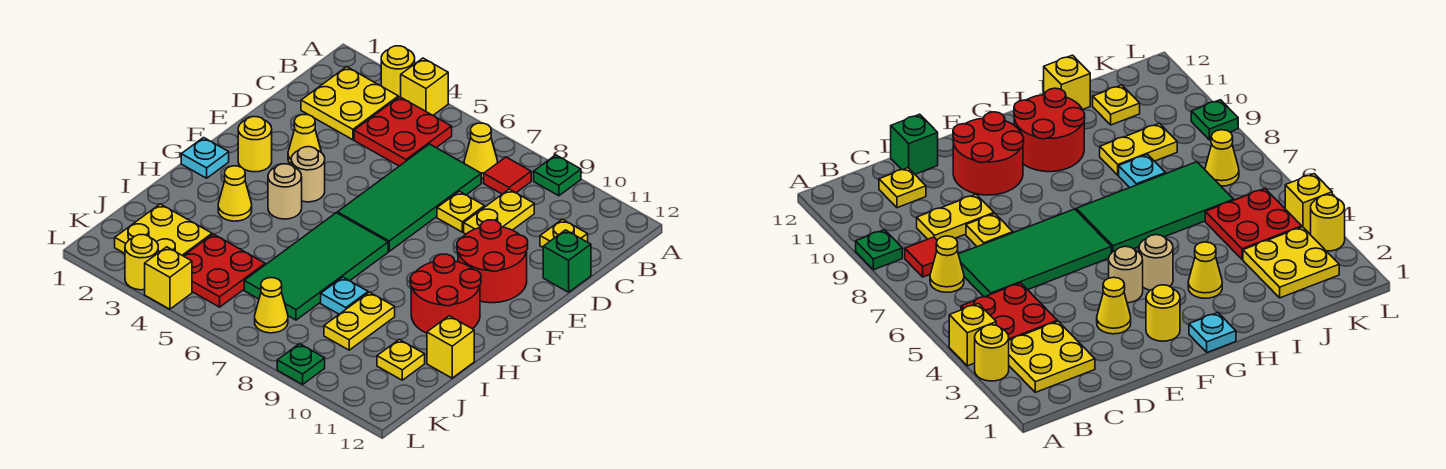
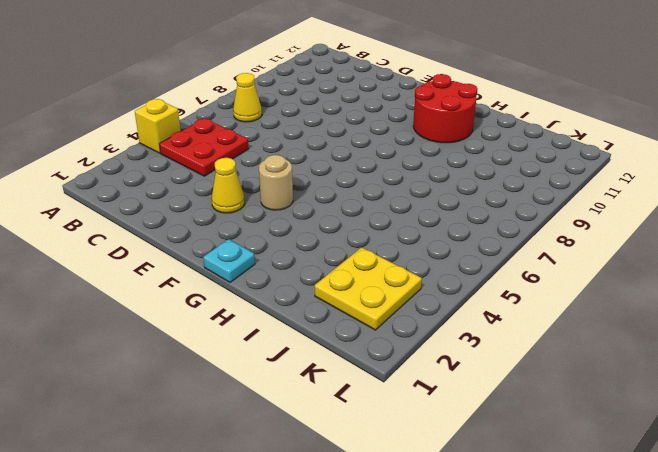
none -> yellow 1x1 round brick [381,46,415,97]
none -> green 1x1 plate [534,155,581,196]
none -> yellow 2x2 plate [301,67,398,140]
none -> red 1x1 tile [484,157,531,194]

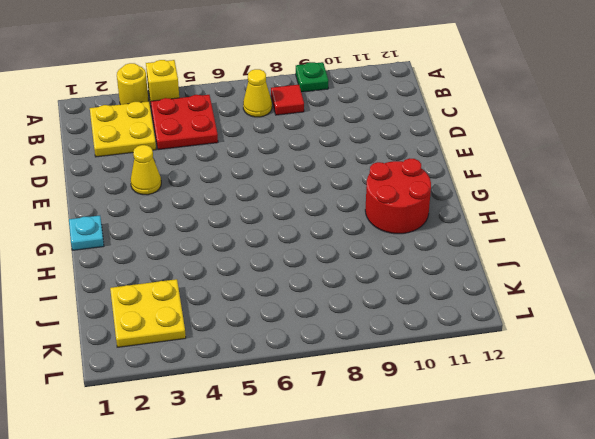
none -> green 2x4 tile [337,144,481,251]
none -> yellow 1x2 plate [464,189,534,234]
none -> yellow 1x1 plate [540,219,588,247]
none -> yellow 1x1 plate [437,191,485,232]

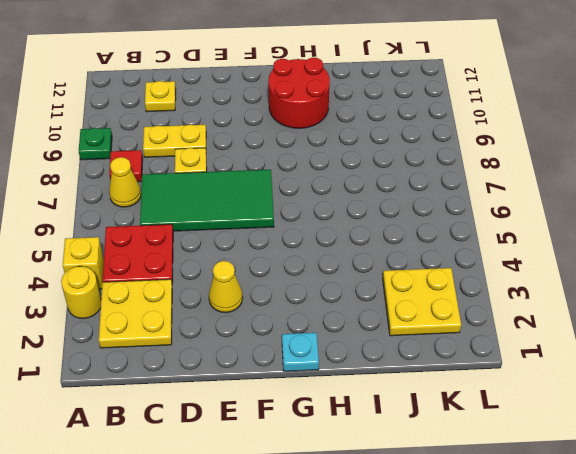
none -> green 1x1 brick [543,230,591,292]
none -> red 2x2 round brick [457,220,528,303]
none -> yellow 1x1 round brick [238,117,272,172]
none -> tan 1x1 round brick [291,147,325,202]

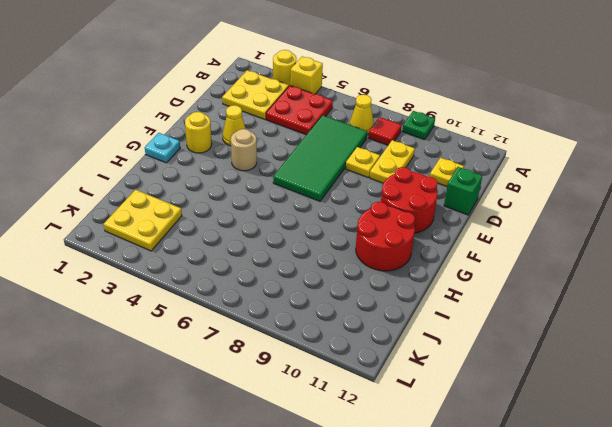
none -> tan 1x1 round brick [268,164,302,219]
none -> green 2x4 tile [244,213,388,320]
none -> yellow 1x1 cone [218,166,252,221]
none -> cyan 1x1 plate [321,277,368,314]

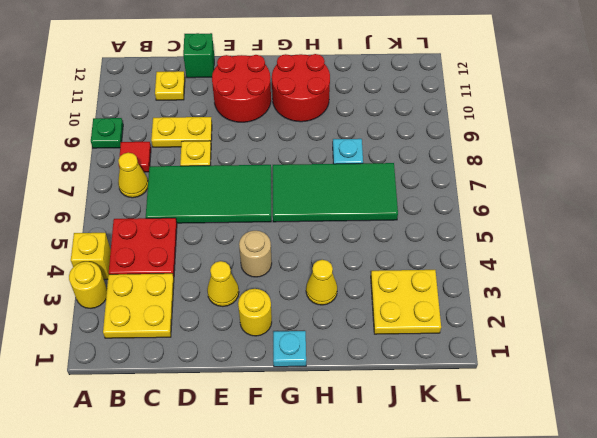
none -> tan 1x1 round brick [268,164,302,219]
none -> yellow 1x2 plate [324,292,395,350]
none -> yellow 1x1 brick [427,316,474,378]
none -> red 2x2 plate [184,234,266,307]

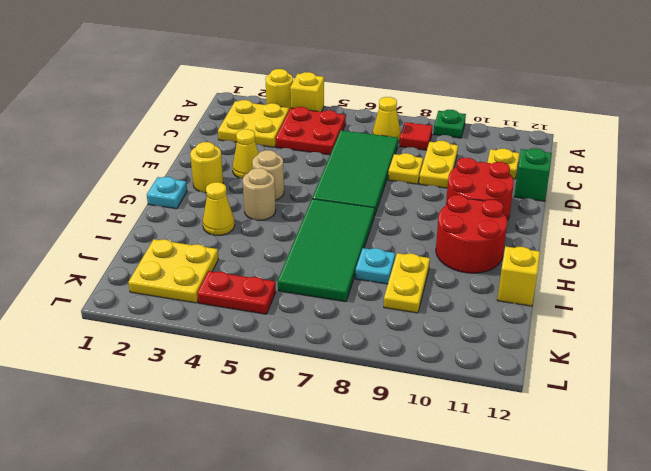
red 1x2 plate [197,271,276,314] -> red 2x2 plate [184,234,266,307]
none -> yellow 1x1 plate [377,339,425,380]
none -> yellow 1x1 cone [255,278,288,333]
none -> yellow 1x1 round brick [125,235,158,290]
none -> yellow 1x1 brick [145,247,192,309]

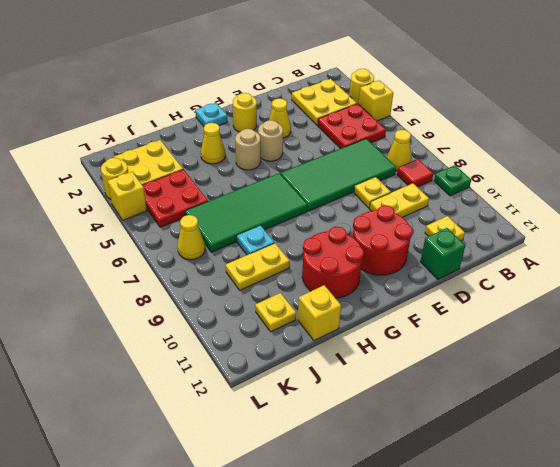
none -> green 1x1 plate [277,344,325,384]

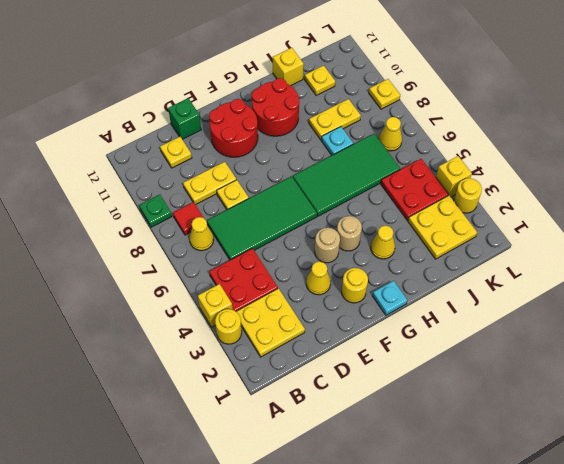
yellow 1x1 plate [369,79,400,109] -> green 1x1 plate [277,344,325,384]

